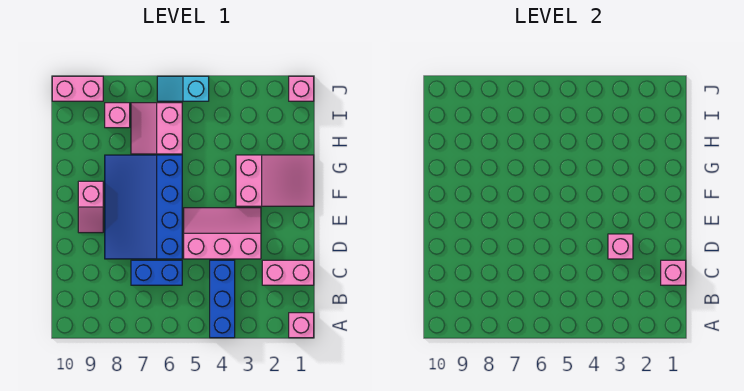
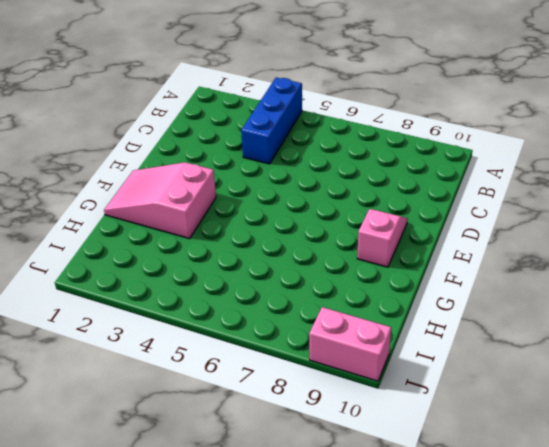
none -> pink 1x1 brick [289,313,314,338]
none -> pink 1x2 brick [262,260,314,285]
none -> blue 1x2 brick [131,260,182,285]

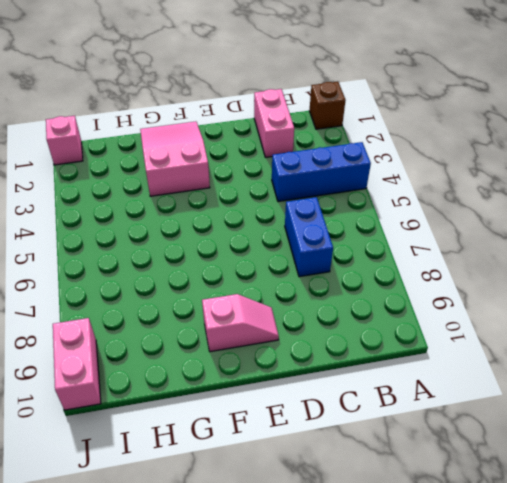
brown 1x1 brick [309,82,346,129] -> pink 1x1 brick [289,313,314,338]
none -> pink 2x3 slope [184,208,261,259]
none -> blue 3x4 slope [105,155,182,259]
none -> pink 2x2 slope [131,103,182,154]

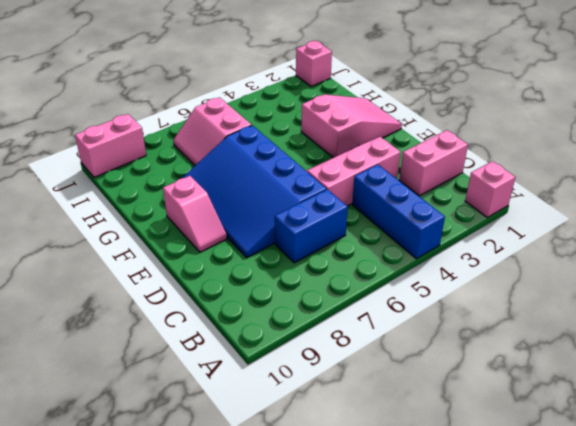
none -> pink 1x1 brick [105,103,130,128]
none -> cyan 1x2 slope [157,76,209,101]
none -> pink 1x1 brick [661,260,686,285]

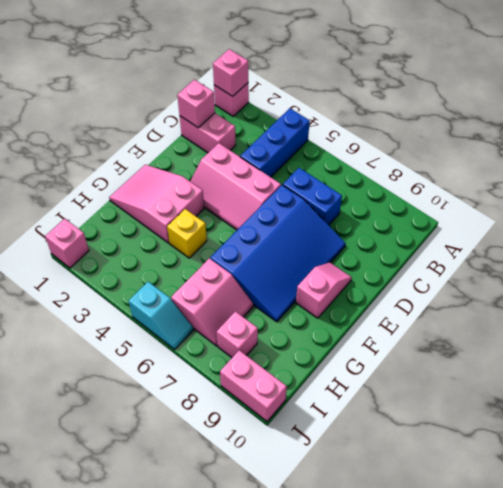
pink 1x1 brick [213,49,248,96] -> pink 1x1 brick moved to [608,234,633,259]
yellow 1x1 brick [167,209,207,258] -> none

